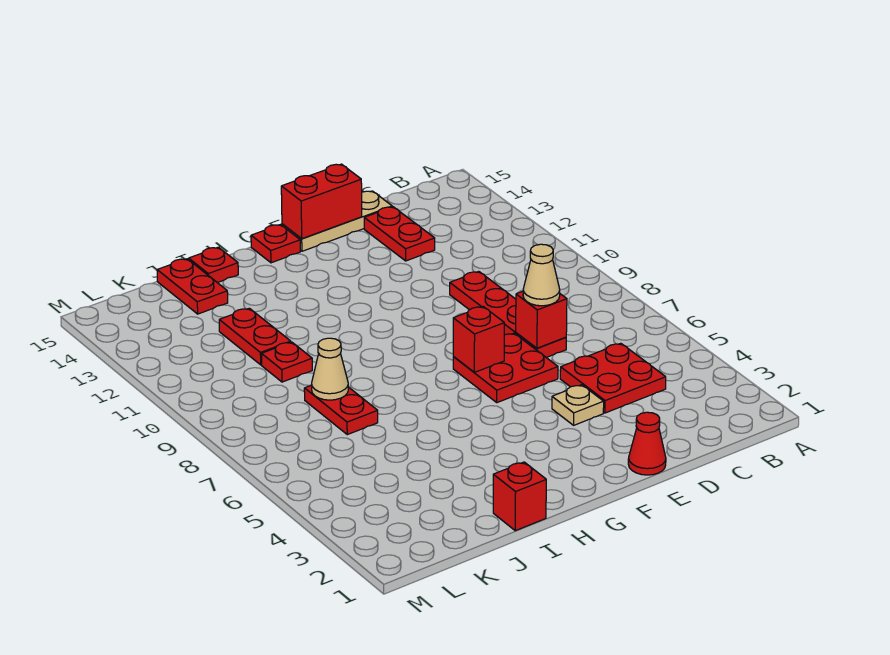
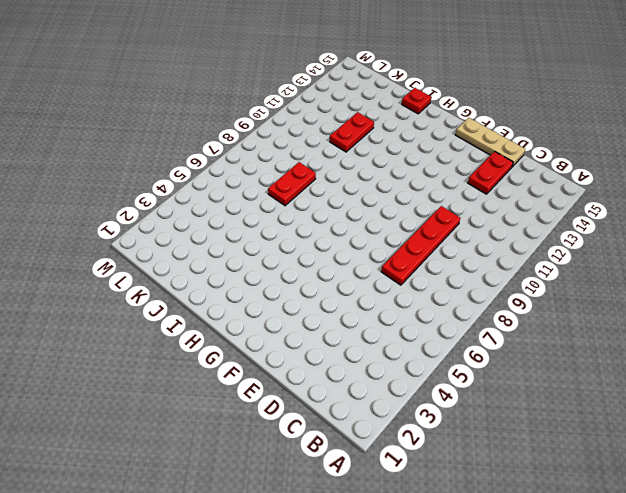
none -> red 2x2 plate [560,343,666,413]
none -> red 1x1 cone [628,412,666,475]
none -> tan 1x1 plate [552,385,604,425]

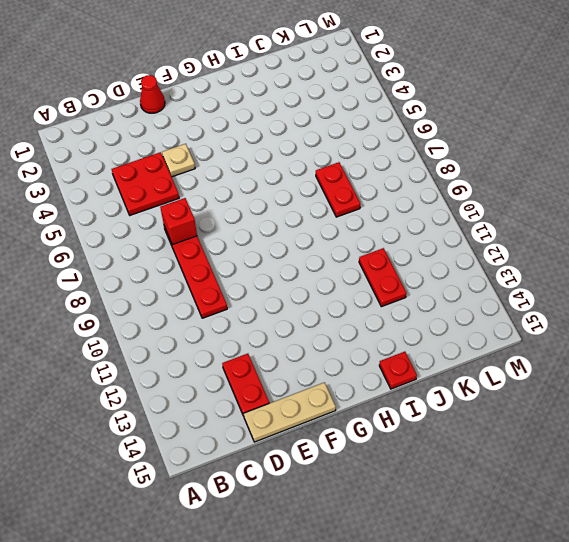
none -> red 2x2 plate [453,333,558,403]
none -> red 1x1 plate [251,225,300,263]
none -> red 1x1 brick [493,462,546,531]

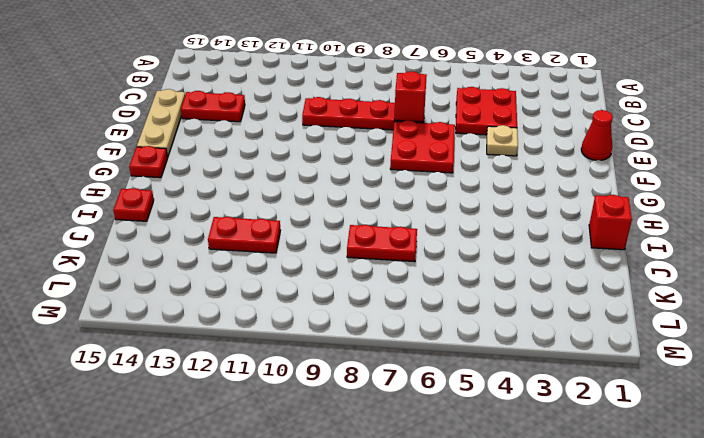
none -> red 1x1 plate [261,342,312,382]
none -> red 1x2 plate [157,259,228,314]
none -> red 1x2 brick [281,164,362,239]

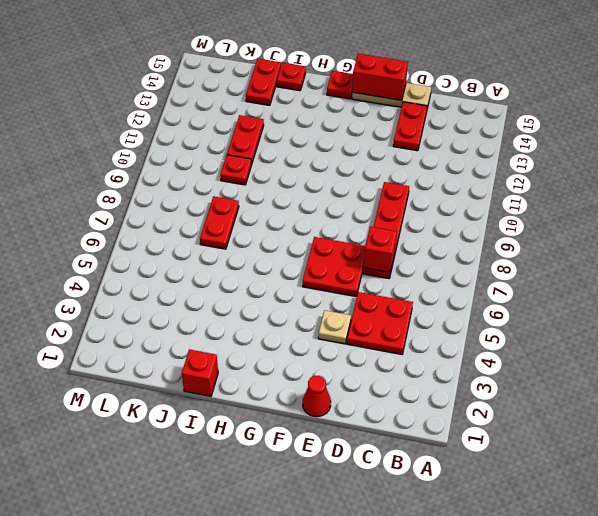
none -> red 1x1 brick [453,307,504,372]
none -> tan 1x1 cone [312,338,348,400]
none -> tan 1x1 cone [523,244,560,306]

